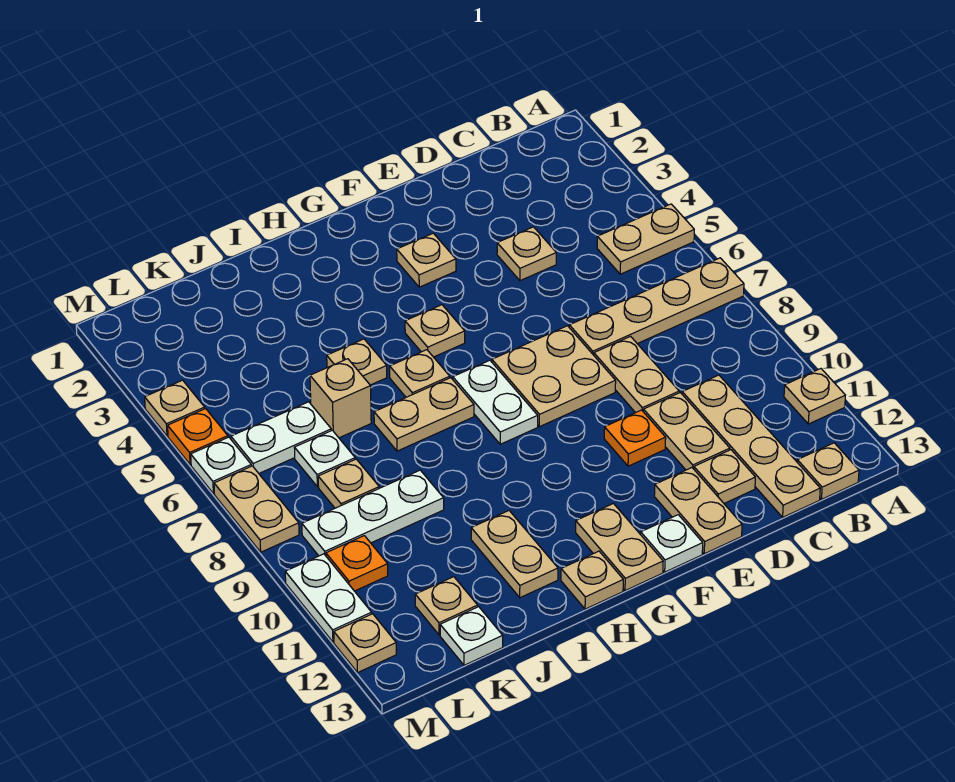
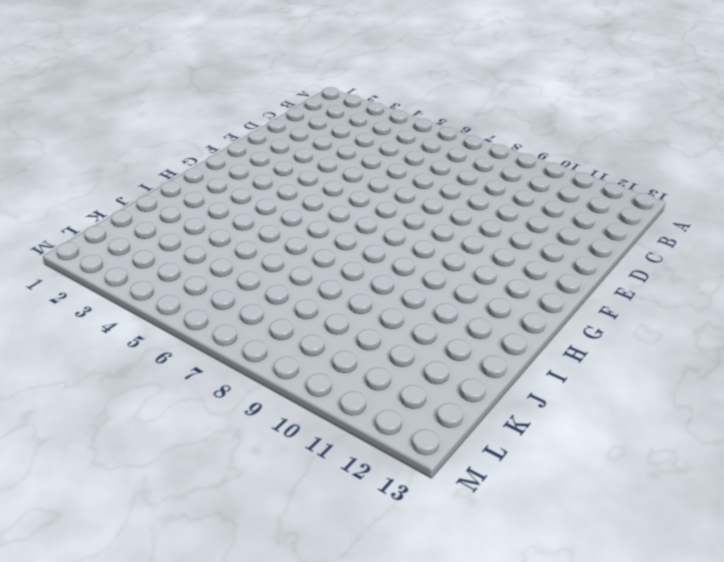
none -> tan 1x2 plate [597,204,694,274]
none -> tan 1x4 plate [569,258,744,355]
none -> tan 1x1 plate [784,369,846,424]
none -> tan 1x1 plate [797,443,859,499]

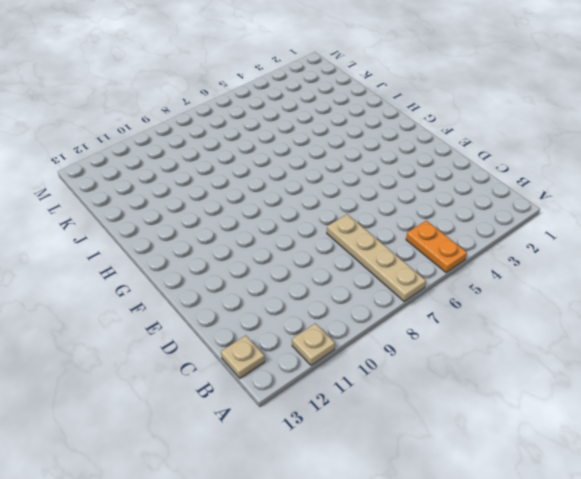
orange 1x2 plate [406,220,467,272] -> tan 1x2 plate [597,204,694,274]
none -> tan 1x4 plate [682,375,820,517]
none -> tan 1x1 plate [497,227,556,281]
none -> tan 1x2 plate [594,336,679,413]
none -> tan 1x2 plate [643,393,730,470]

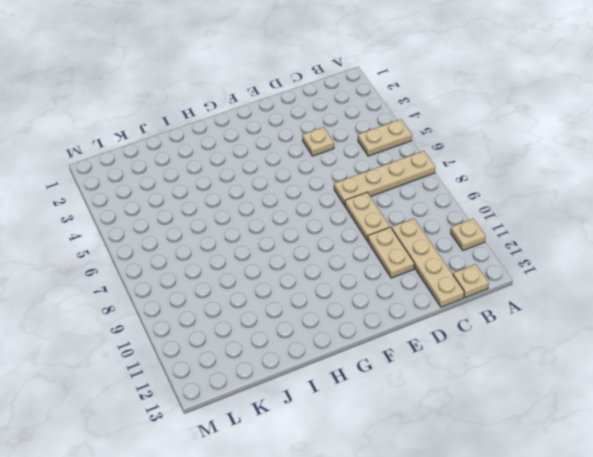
none -> tan 1x1 plate [694,450,755,503]
none -> tan 2x2 plate [492,326,616,427]
none -> orange 1x1 plate [604,410,666,466]
none -> tan 1x2 plate [654,468,742,554]

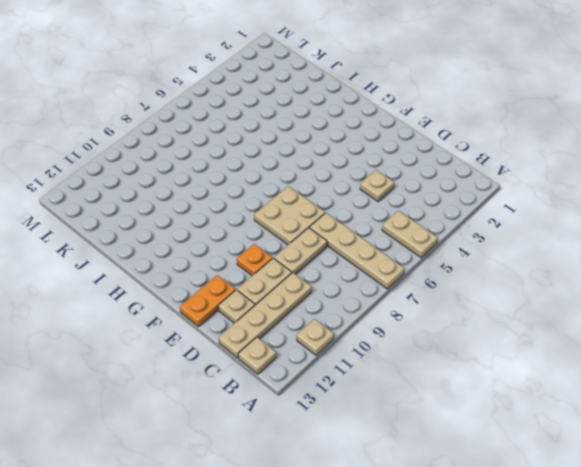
orange 1x2 plate [180,275,235,327] -> tan 1x2 plate [654,468,742,554]
none -> tan 1x1 plate [397,233,456,287]
none -> white 1x1 plate [641,515,703,572]
none -> tan 1x1 plate [405,305,465,357]
none -> white 1x2 plate [453,360,538,444]

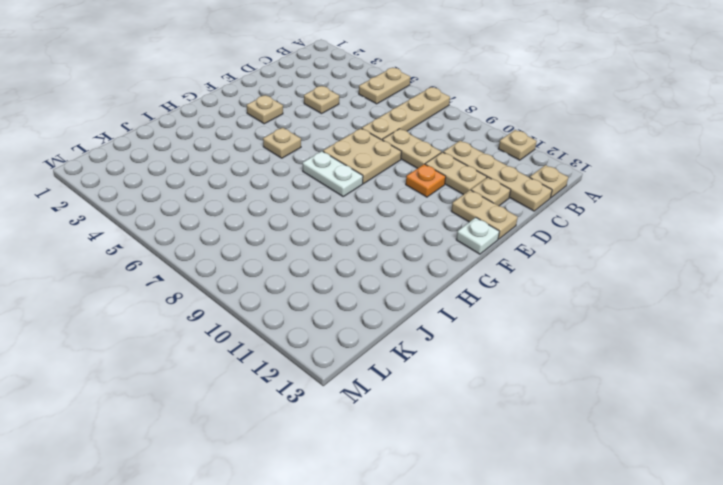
none -> tan 1x2 plate [576,504,663,591]
none -> tan 1x1 plate [390,350,450,397]
none -> tan 1x2 plate [374,378,474,451]
none -> tan 1x1 plate [561,551,623,609]

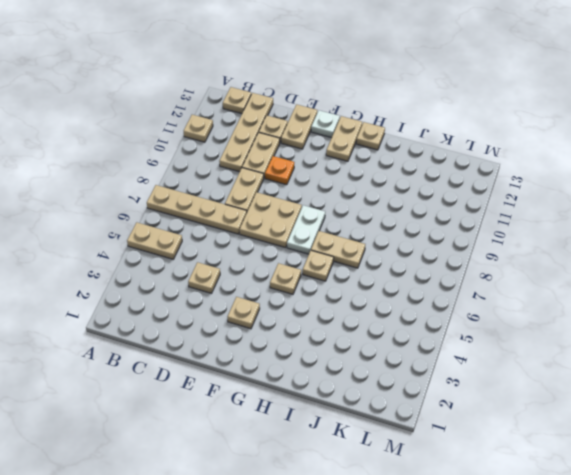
none -> tan 1x1 plate [327,339,387,385]
none -> tan 1x2 plate [471,511,558,598]
none -> tan 1x1 brick [310,359,371,438]
none -> white 1x3 plate [302,470,444,556]

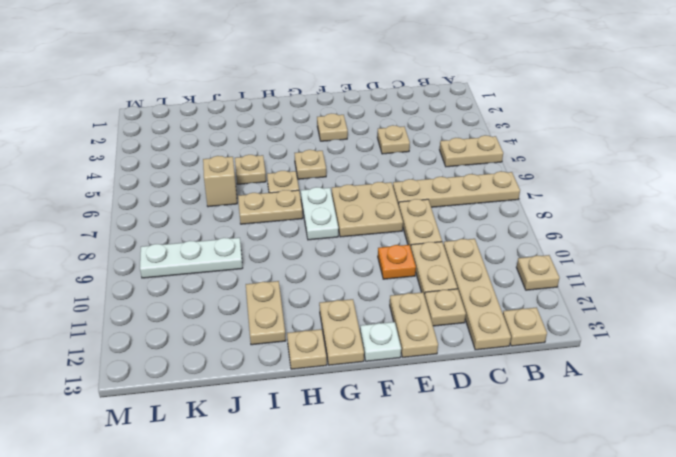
none -> white 1x2 plate [231,402,331,473]
none -> white 1x1 plate [294,430,355,487]
none -> tan 1x1 plate [318,459,379,508]
none -> tan 1x1 plate [415,577,478,635]

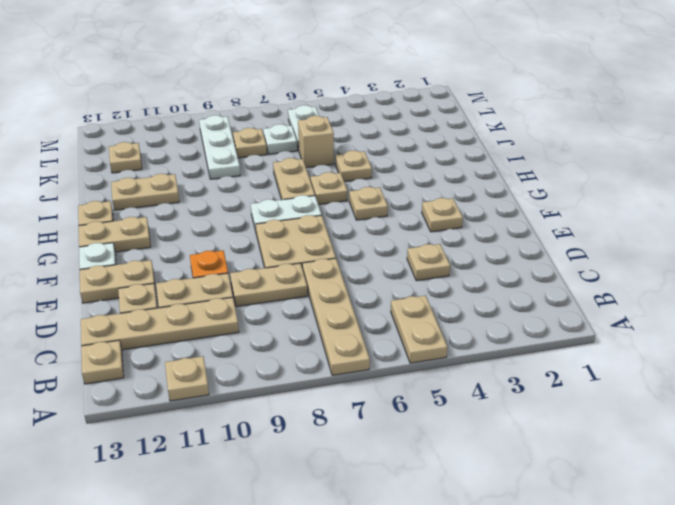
none -> white 1x1 plate [440,607,503,665]
none -> orange 1x1 plate [326,536,388,591]
none -> tan 1x1 plate [145,380,205,436]
none -> orange 1x1 plate [168,409,228,465]

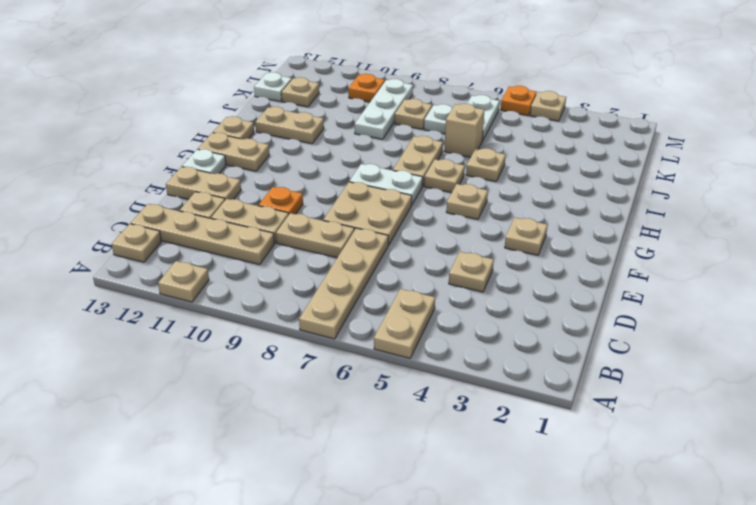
none -> white 1x1 plate [191,437,251,494]
none -> tan 1x2 plate [214,466,299,552]
none -> white 1x2 plate [285,554,372,642]
none -> tan 1x1 plate [334,614,396,673]

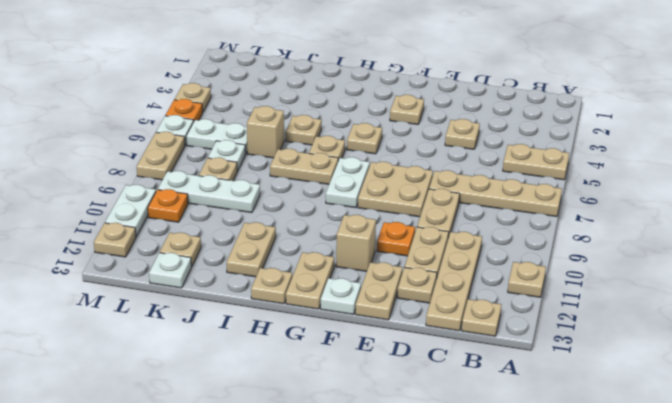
tan 1x1 brick [336,215,376,271] -> none

